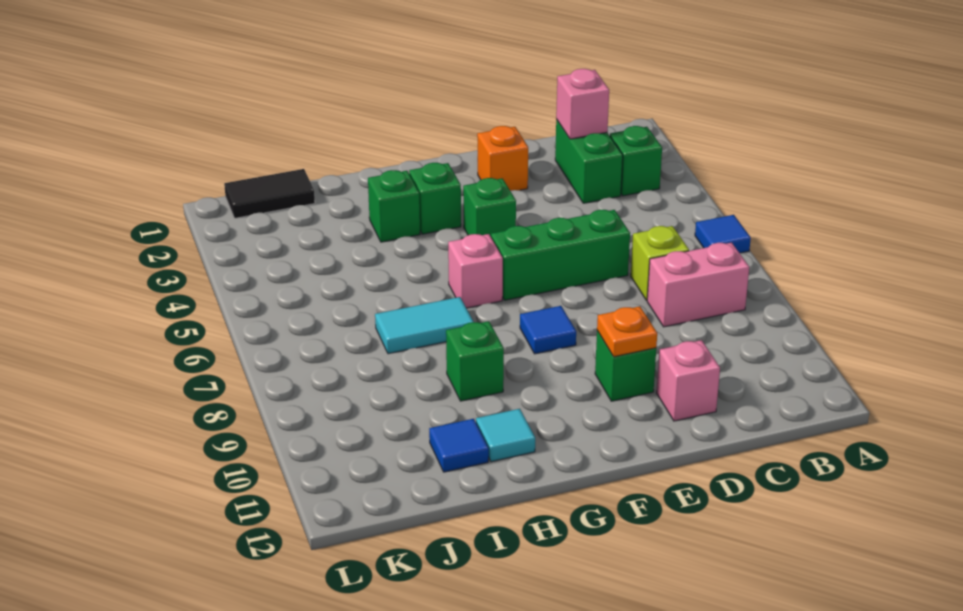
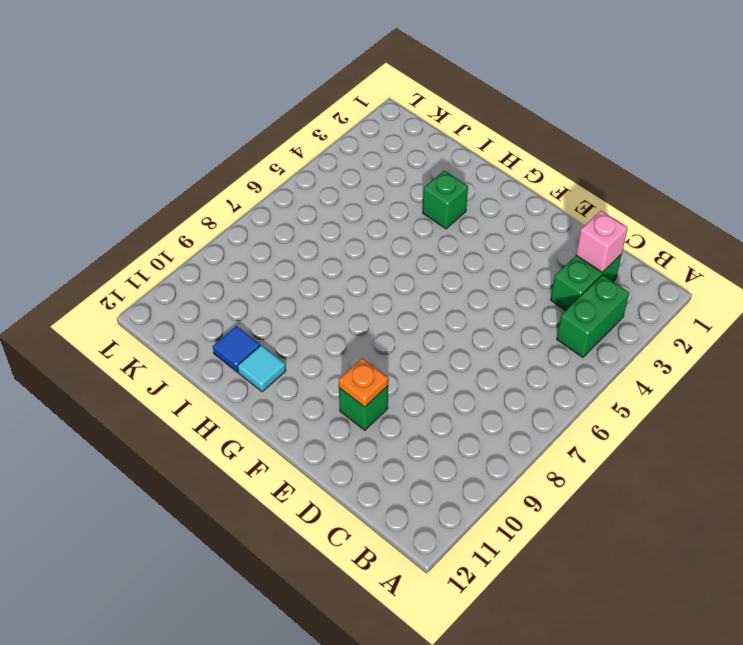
green 1x2 brick [557,275,629,357] -> green 1x1 brick [610,126,662,196]
none -> blue 1x1 tile [695,215,751,253]
none -> pink 1x2 brick [647,243,749,327]
none -> lime 1x1 brick [631,226,689,301]

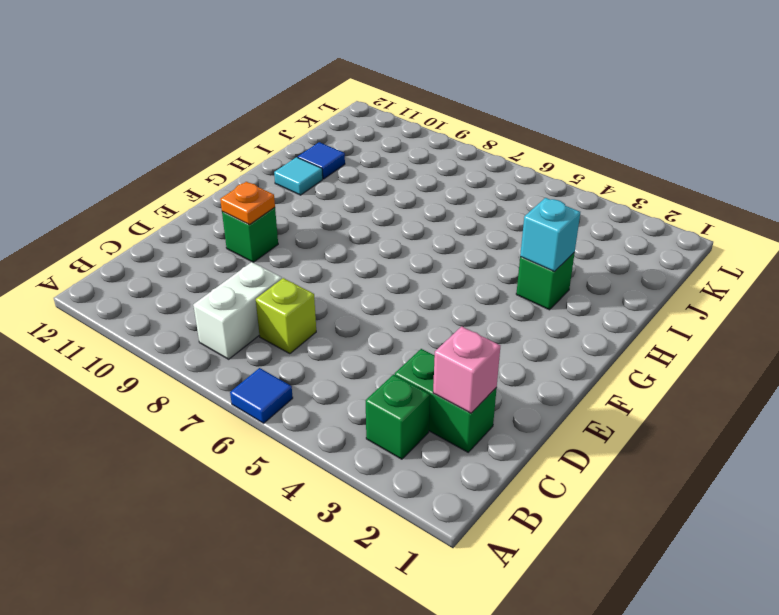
white 1x2 brick [193,262,282,359] -> pink 1x2 brick [647,243,749,327]
cyan 1x1 brick [520,198,580,271] -> none
none -> green 1x3 brick [491,210,630,300]
none -> pink 1x1 brick [656,340,720,421]
none -> orange 1x1 brick [477,126,528,191]

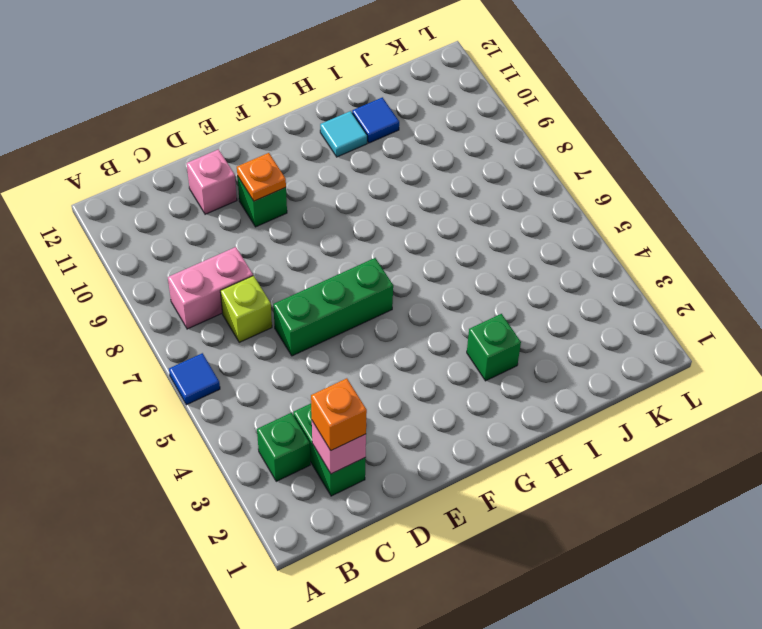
orange 1x1 brick [311,378,367,451] -> orange 1x1 brick moved to [477,126,528,191]
none -> green 1x1 brick [463,178,516,236]
none -> blue 1x1 tile [520,306,576,354]
none -> green 1x1 brick [409,163,461,234]

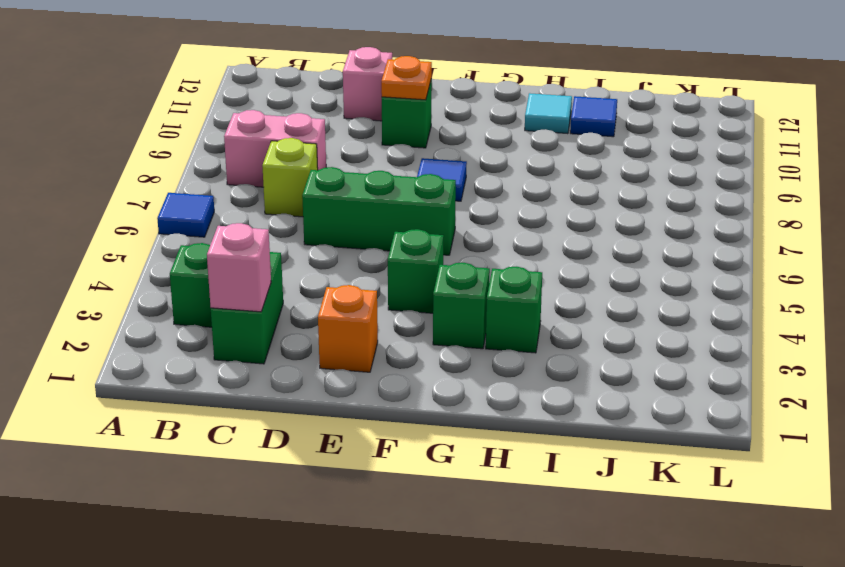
none -> pink 1x1 brick [448,234,503,308]
none -> cyan 1x2 tile [375,297,473,354]
none -> green 1x1 brick [446,321,504,401]

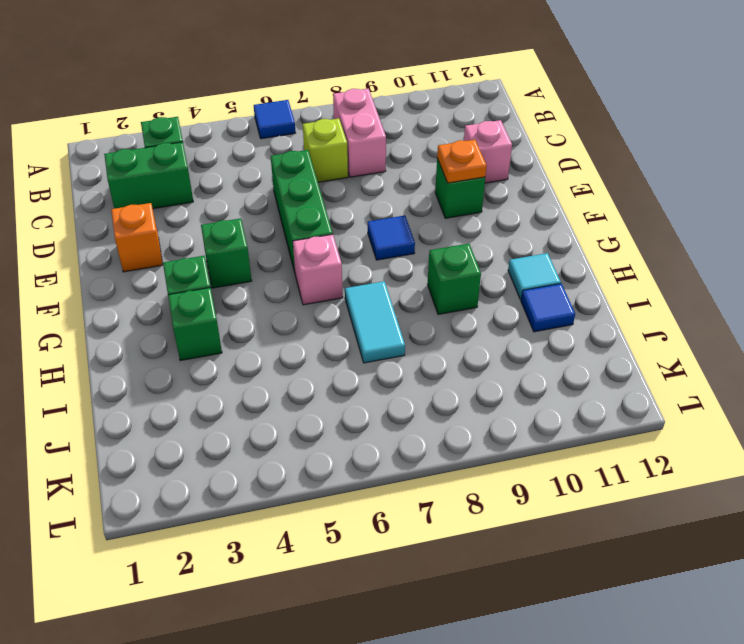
none -> black 1x2 tile [224,169,315,218]
none -> pink 1x1 brick [556,69,609,139]

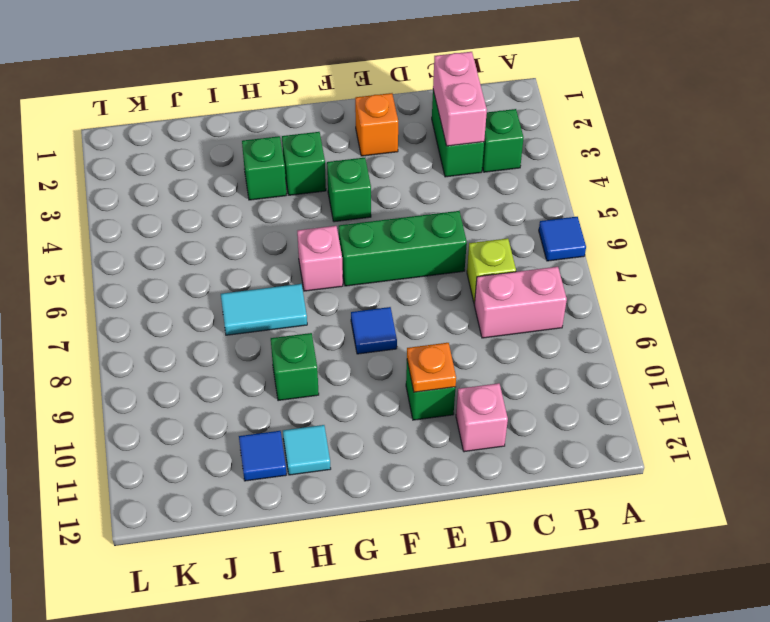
pink 1x2 brick [433,52,487,146] -> pink 1x1 brick [556,69,609,139]
none -> black 1x2 tile [224,169,315,218]

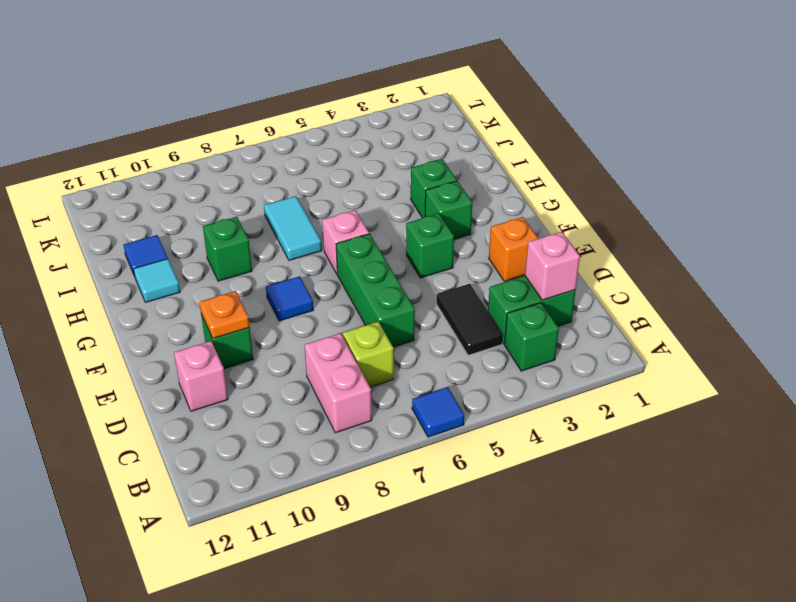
black 1x2 tile [437,284,503,355] -> black 1x2 tile moved to [224,169,315,218]

